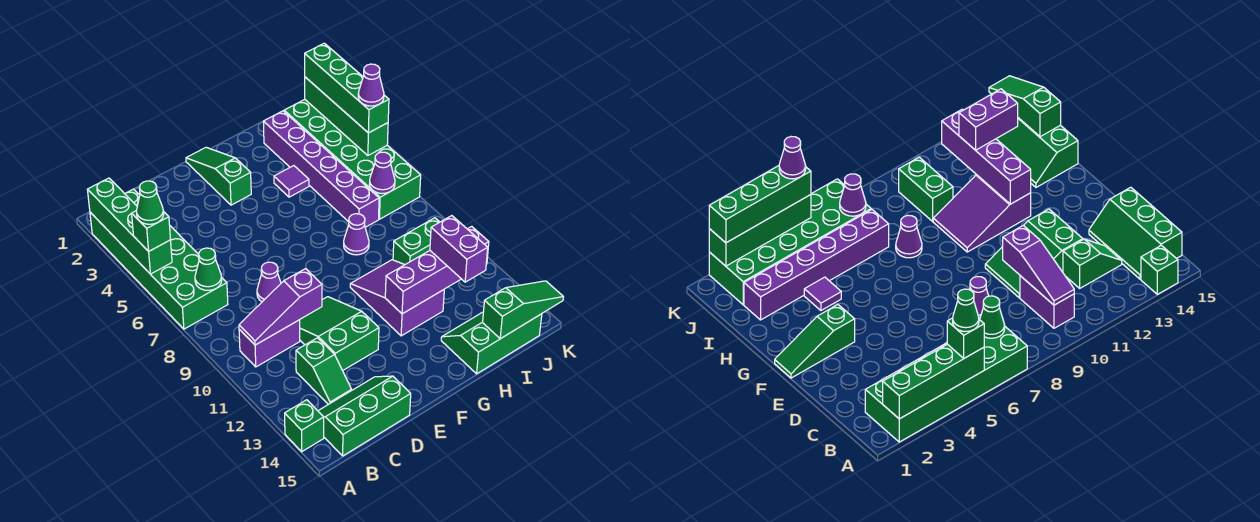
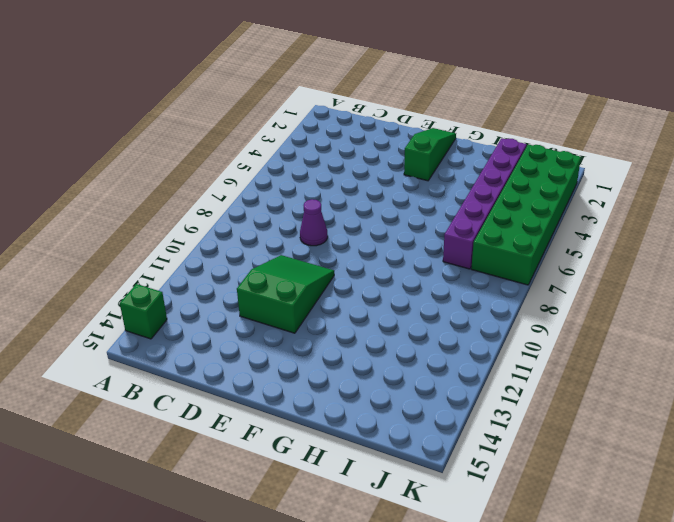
none -> green 2x6 brick [90,189,228,329]
none -> purple 1x2 brick [239,320,300,367]
none -> green 2x3 slope [318,376,411,456]

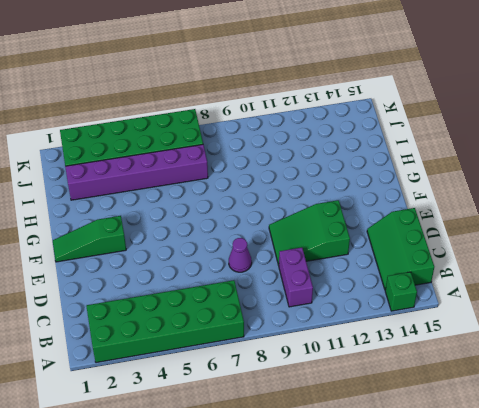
none -> green 1x2 slope [296,338,352,404]
none -> purple 2x3 slope [350,260,444,336]
none -> purple 1x1 tile [274,166,309,197]

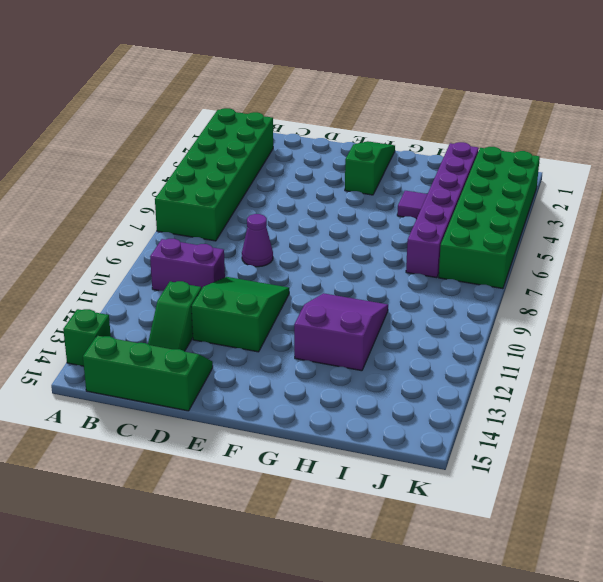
none -> purple 1x1 cone [344,214,369,255]
none -> green 2x3 slope [441,312,542,374]
none -> green 1x2 brick [393,218,439,264]

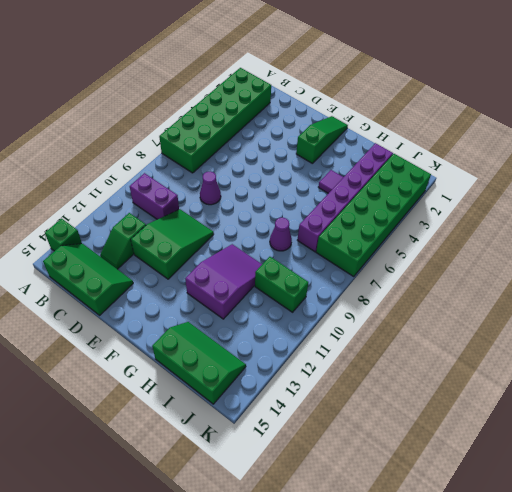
none -> green 1x4 brick [87,178,172,274]
none -> green 1x1 cone [195,248,222,290]
none -> purple 1x3 slope [239,269,322,345]

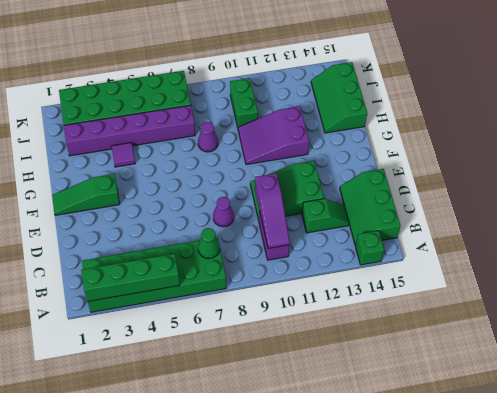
none -> purple 1x4 brick [385,226,489,314]
none -> green 1x3 slope [483,281,563,339]
none -> purple 1x1 cone [369,152,395,193]

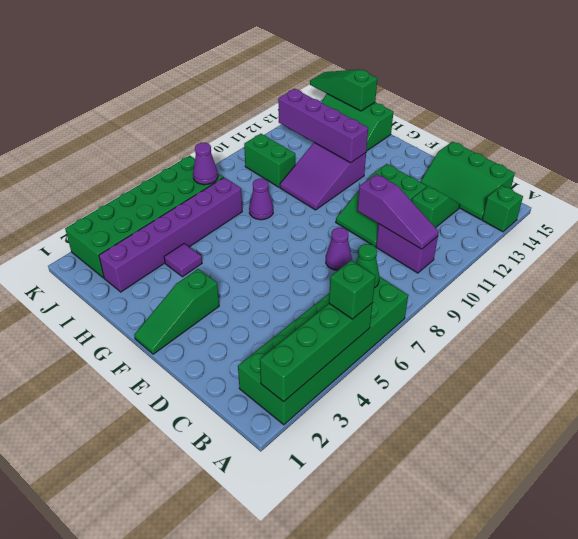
none -> green 1x4 brick [305,77,388,155]
none -> purple 1x2 brick [430,216,488,282]
none -> green 1x4 brick [305,43,389,133]

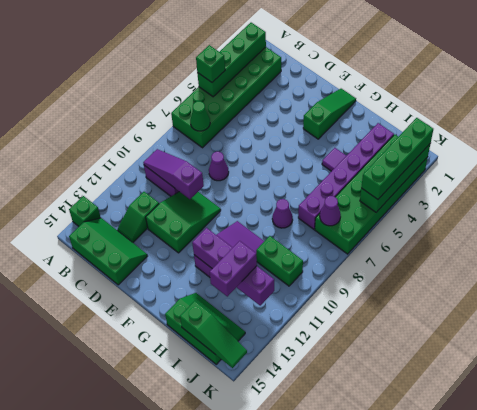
none -> green 1x1 cone [136,181,164,224]
none -> purple 1x1 cone [358,64,384,106]

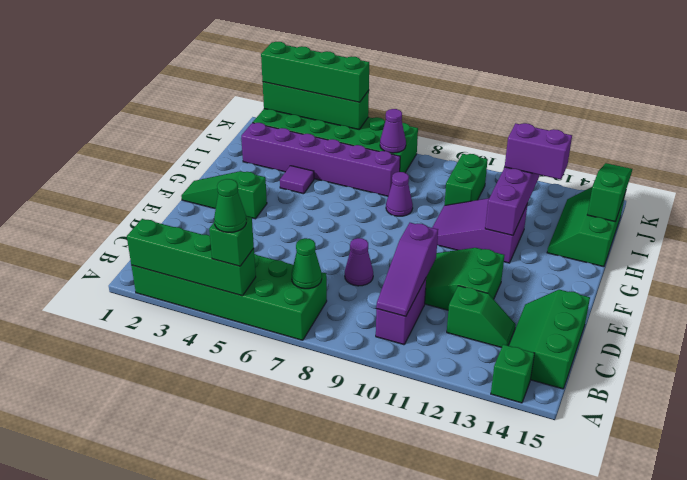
none -> purple 1x1 cone [358,64,384,106]

